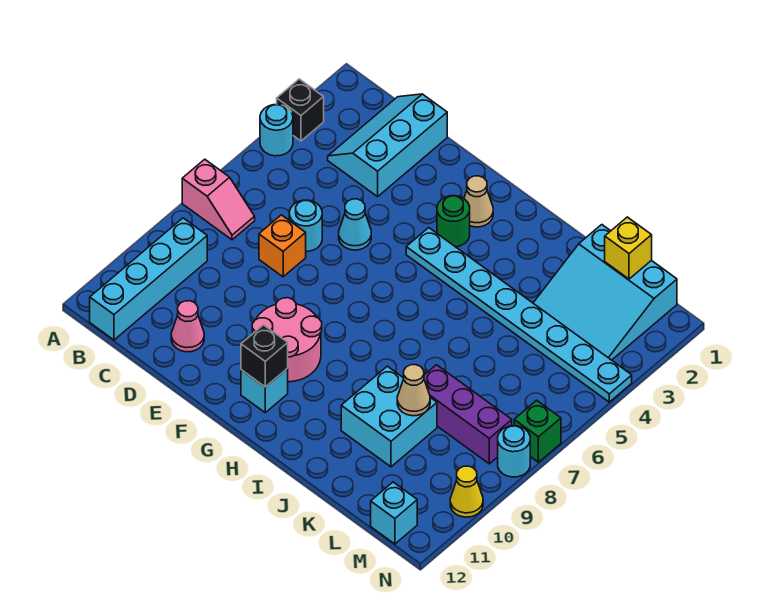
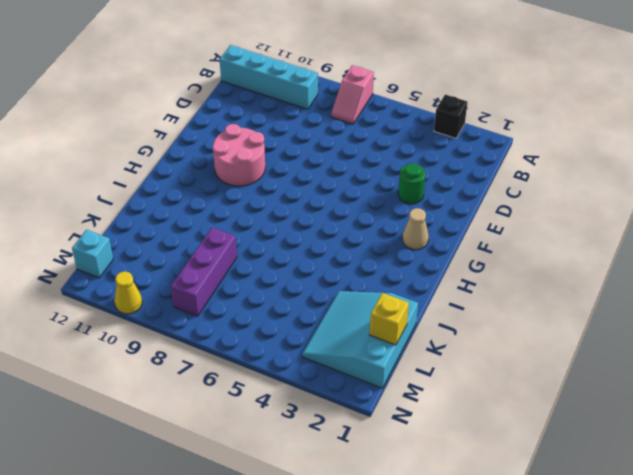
green 1x1 round brick [398,163,426,204] -> green 1x1 round brick moved to [437,196,470,247]
none -> cyan 1x1 round brick [260,104,293,156]
none -> cyan 2x3 slope [328,94,447,197]
none -> cyan 1x1 round brick [289,200,322,252]

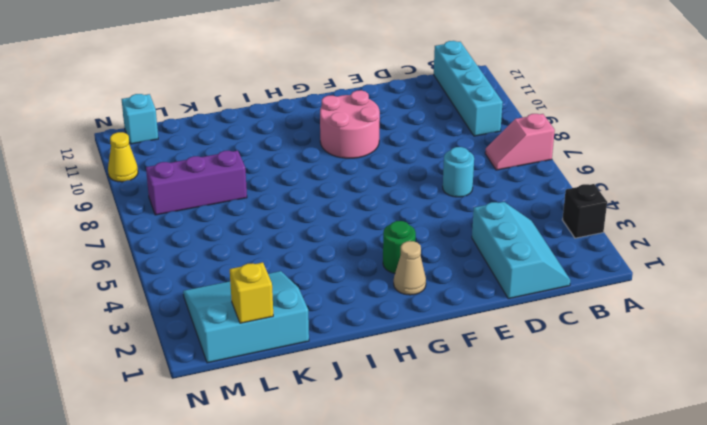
none -> cyan 1x1 round brick [260,104,293,156]
none -> orange 1x1 brick [259,215,306,277]
none -> pink 1x1 cone [171,301,204,352]

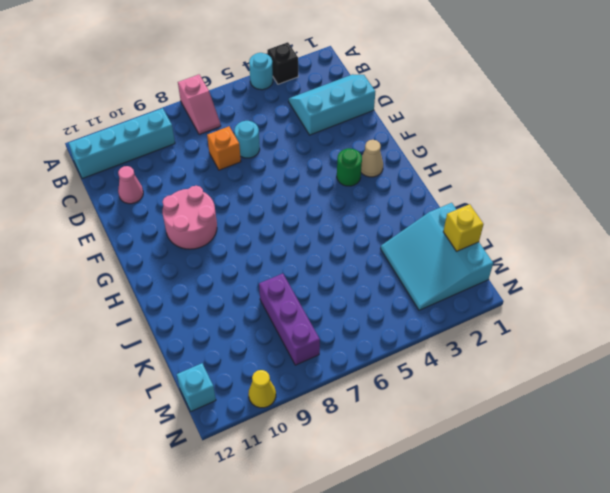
none -> cyan 1x1 cone [339,199,371,250]
none -> cyan 1x8 plate [406,228,632,402]
none -> cyan 1x1 brick [241,369,288,412]

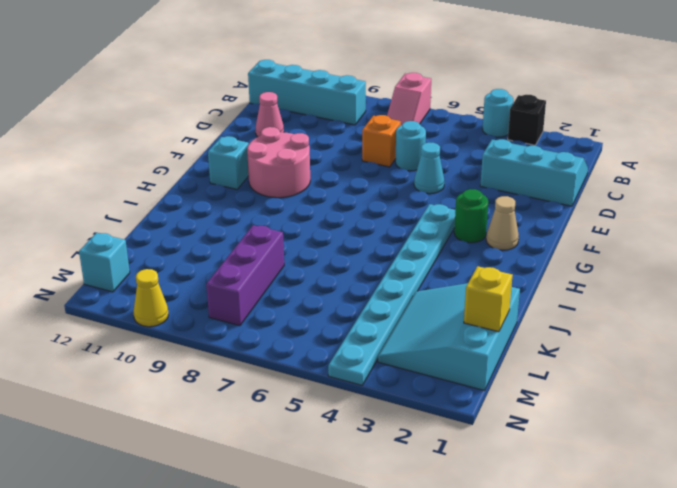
none -> cyan 2x2 brick [341,366,437,467]
none -> green 1x1 brick [514,400,561,462]
none -> cyan 1x1 round brick [498,426,530,477]

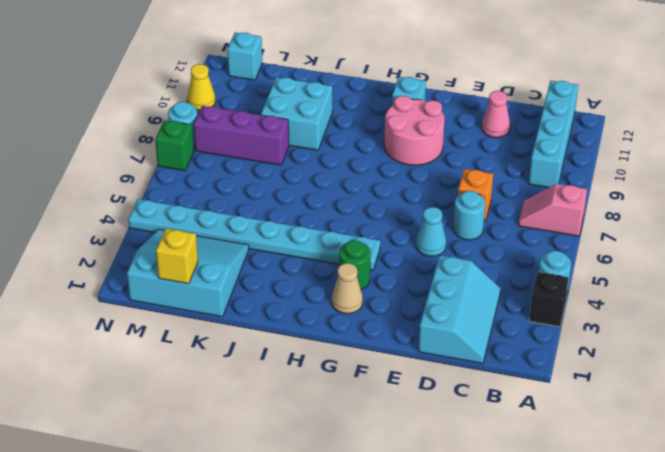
none -> black 1x1 brick [241,325,288,387]
none -> tan 1x1 cone [397,365,430,416]

